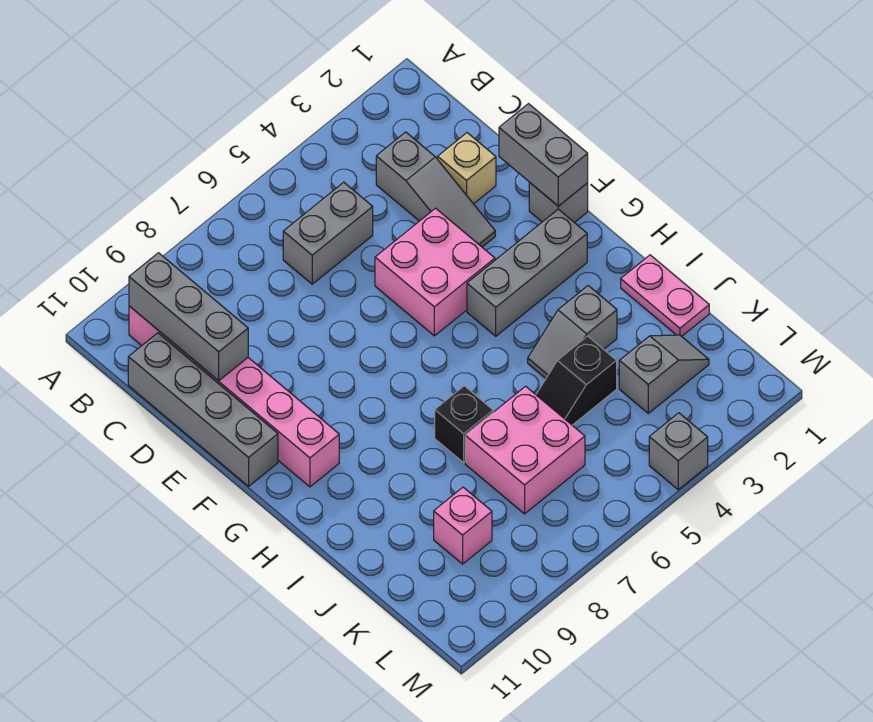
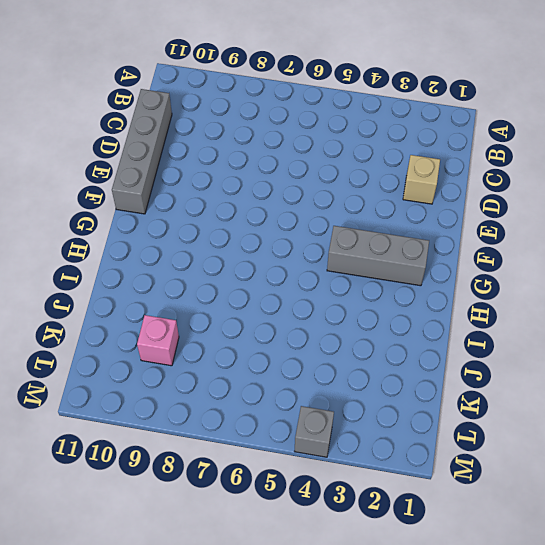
none -> pink 1x6 brick [129,306,339,487]
none -> grey 1x3 slope [376,132,495,247]
none -> grey 1x2 brick [283,182,373,284]

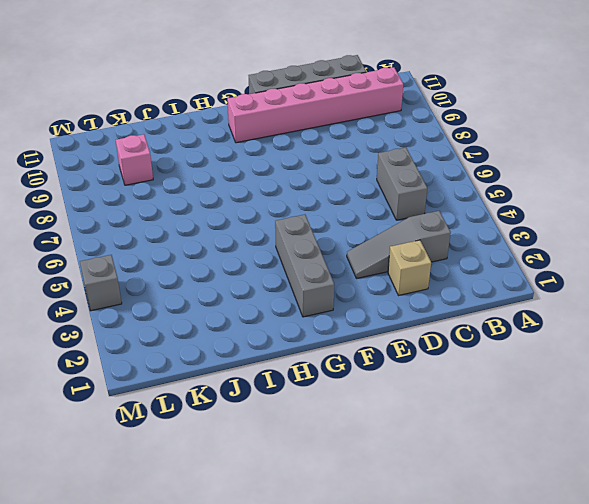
none -> pink 2x2 brick [375,208,495,336]
none -> grey 1x1 brick [529,183,588,223]
none -> pink 1x2 plate [621,255,709,336]

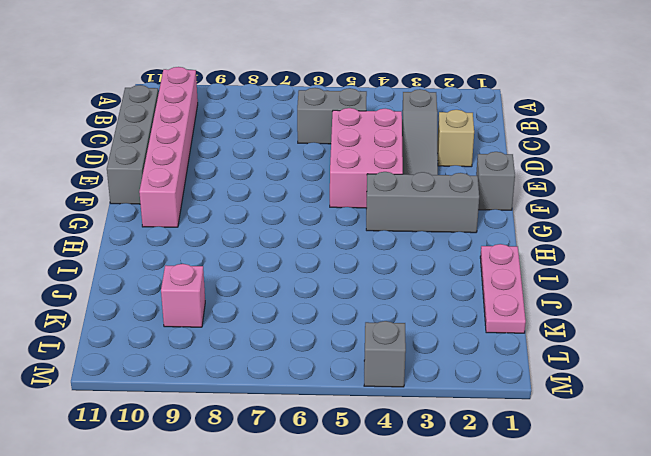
pink 2x3 brick [330,108,403,208] -> pink 2x2 brick [375,208,495,336]
pink 1x3 plate [480,244,526,333] -> pink 1x2 plate [621,255,709,336]
none -> grey 1x2 slope [528,286,617,378]
none -> black 1x1 brick [435,386,493,463]
none -> black 1x2 slope [536,336,617,425]

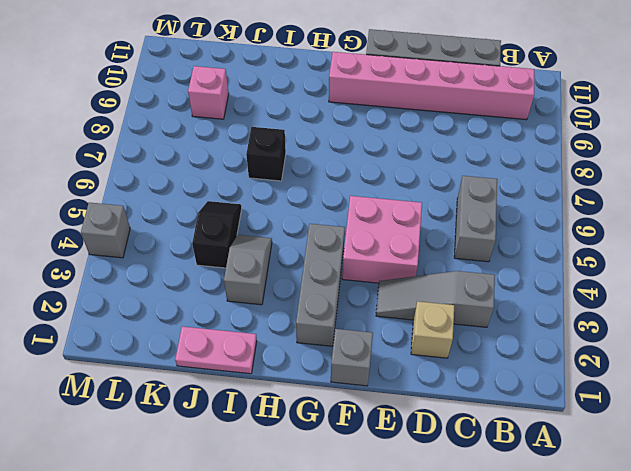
none -> pink 2x2 brick [465,386,585,514]
none -> grey 1x2 slope [619,335,709,413]
none -> grey 1x3 brick [129,253,248,381]

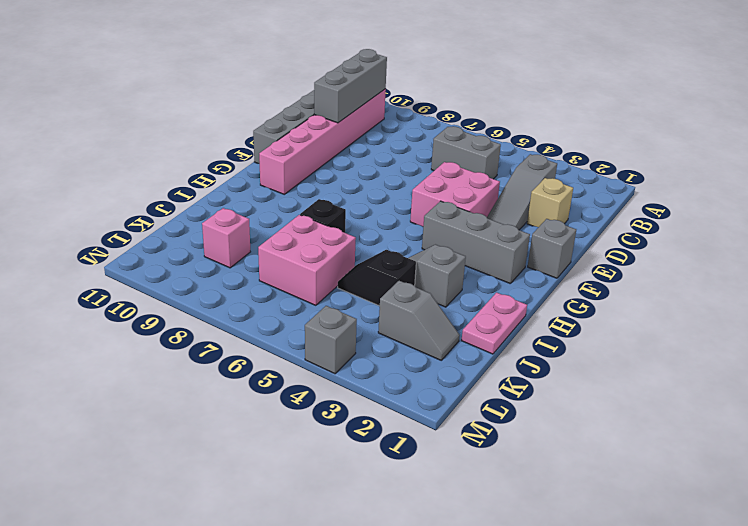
none -> grey 1x2 brick [499,104,588,206]

